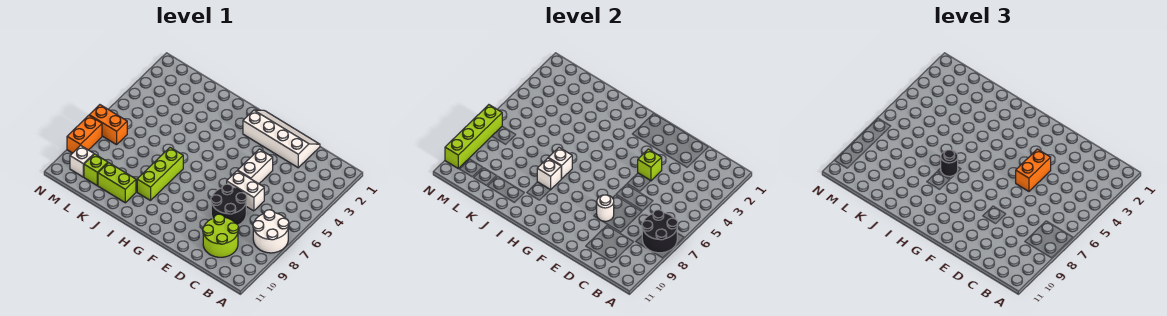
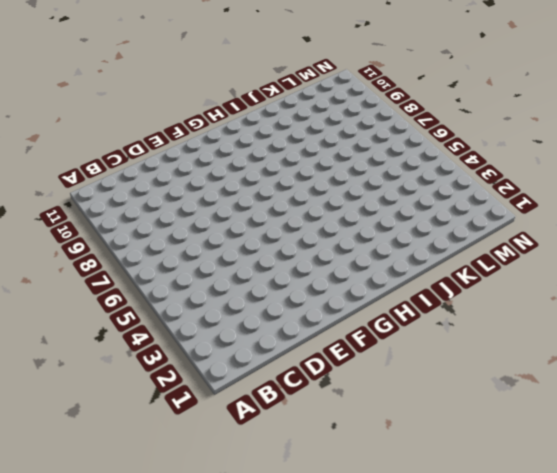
none -> white 2x2 round brick [253,210,289,253]
none -> lime 2x2 round brick [203,214,239,257]
none -> white 2x4 slope [243,110,320,168]

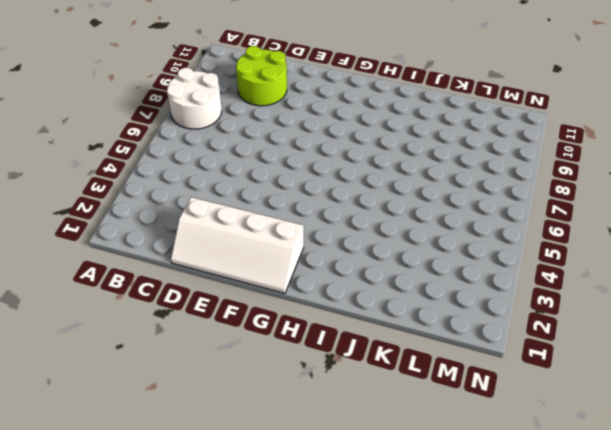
none -> white 1x2 brick [227,171,264,211]
none -> black 2x2 round brick [211,184,247,225]
none -> white 1x2 brick [238,149,273,184]

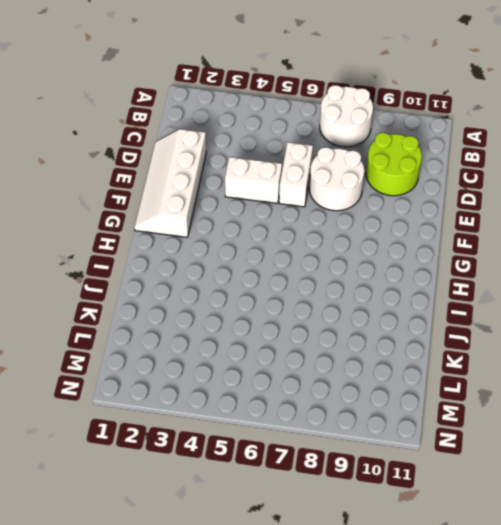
white 2x2 round brick [309,147,364,211] -> black 2x2 round brick [211,184,247,225]
none -> lime 1x3 brick [137,148,183,201]
none -> lime 1x2 brick [98,163,136,203]
none -> lime 1x1 brick [84,154,108,185]

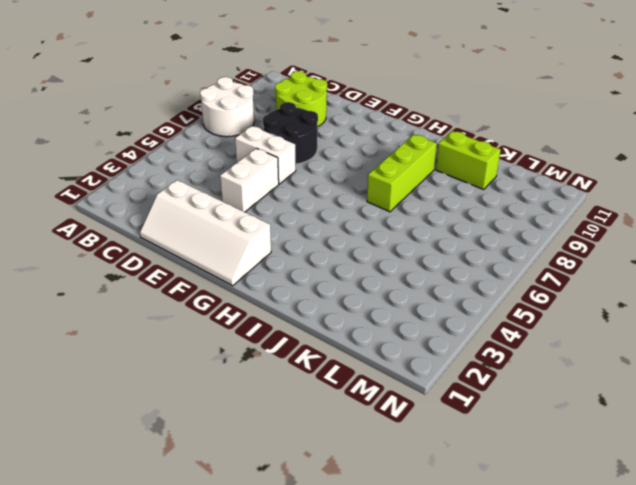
none -> lime 1x1 brick [84,154,108,185]
none -> orange 1x2 brick [89,105,127,145]
none -> white 1x1 brick [70,145,94,177]

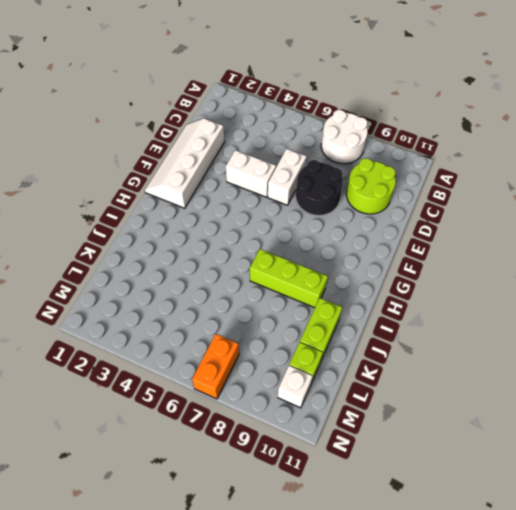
none -> orange 1x2 brick [67,115,102,153]
none -> black 2x2 round brick [642,210,678,253]
none -> lime 1x1 brick [638,149,662,181]

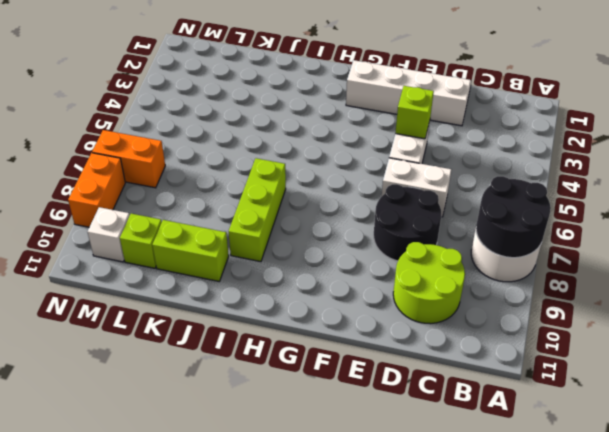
none -> white 1x1 round brick [597,195,614,221]
none -> white 1x1 brick [549,148,572,179]
none -> white 1x1 brick [537,158,561,190]

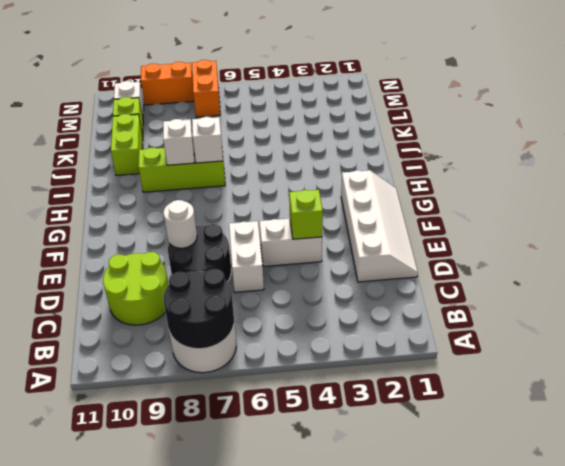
none -> lime 1x4 brick [445,105,502,168]
none -> orange 1x2 brick [1016,149,1051,191]
none -> black 1x1 round brick [941,150,958,176]

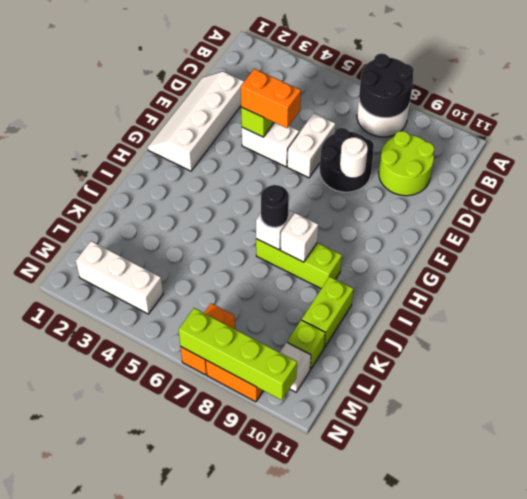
white 1x3 brick [76,241,163,314] -> none

